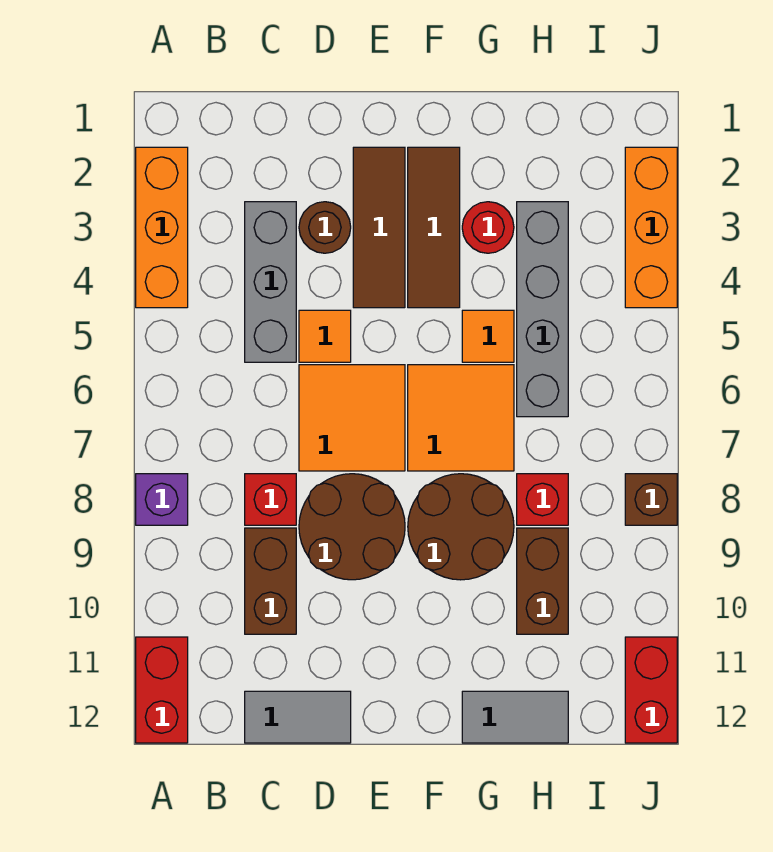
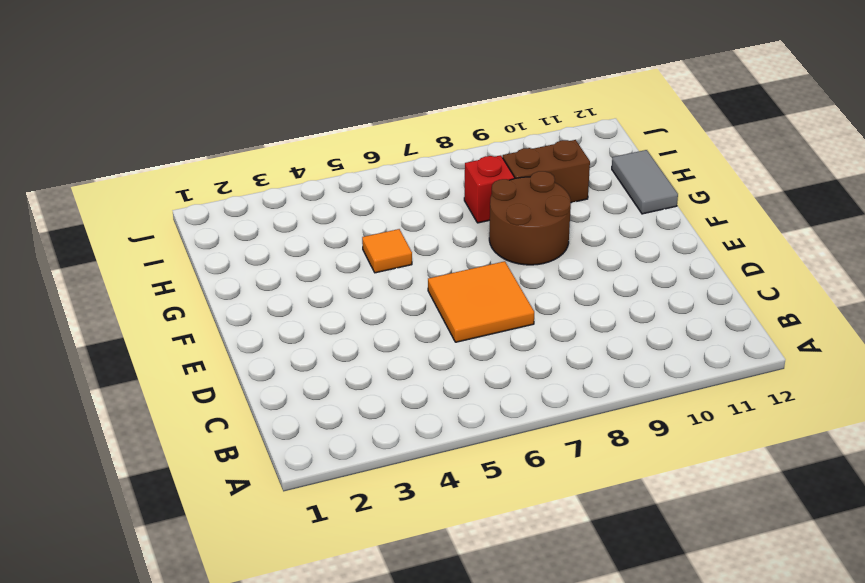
none -> orange 1x3 brick [136,147,188,308]
none -> purple 1x1 brick [136,474,188,525]
none -> red 1x2 brick [136,637,188,743]

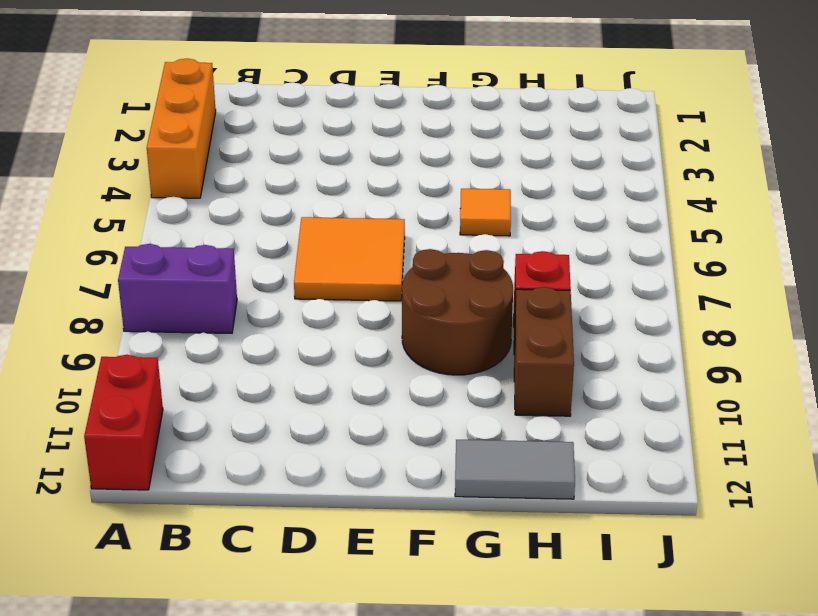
purple 1x2 brick [118,244,237,333] -> purple 1x1 brick [136,474,188,525]
none -> grey 1x3 brick [245,202,296,362]
none -> red 1x1 brick [245,474,296,525]
none -> brown 1x2 brick [245,528,296,634]

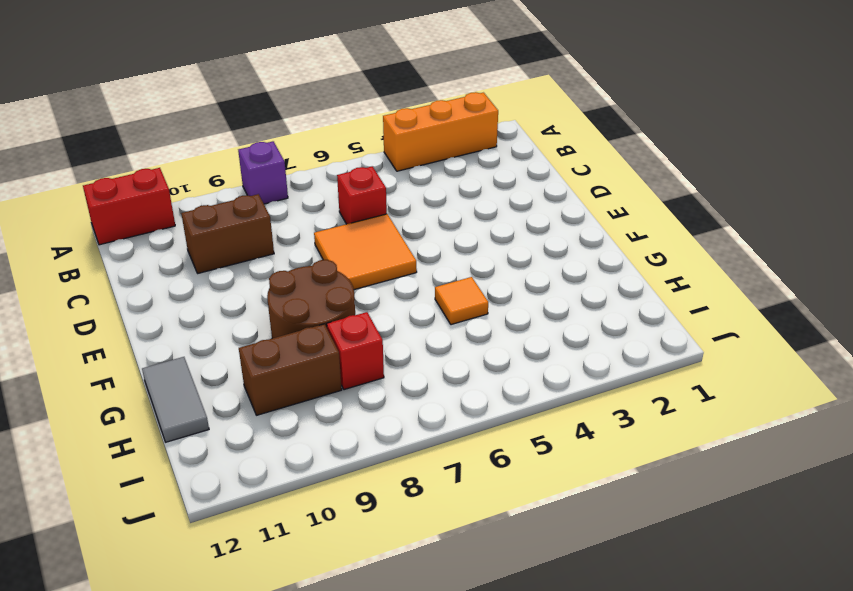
red 1x1 brick [337,166,387,224] -> red 1x1 brick moved to [245,474,296,525]
none -> grey 1x3 brick [245,202,296,362]
none -> grey 1x2 tile [245,691,351,743]
none -> brown 1x1 round brick [299,202,351,253]

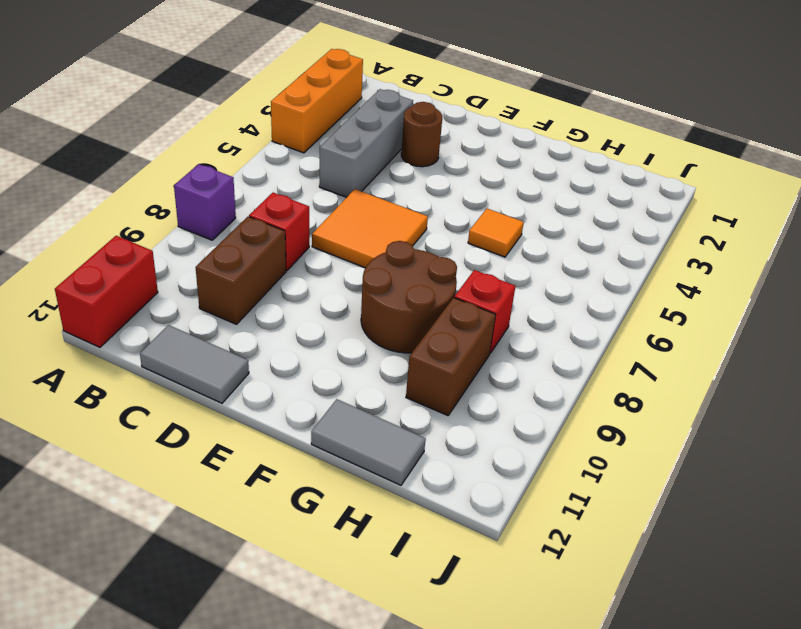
none -> orange 1x1 tile [299,310,351,362]
none -> brown 2x2 round brick [299,474,405,580]
none -> brown 1x3 tile [353,147,405,308]

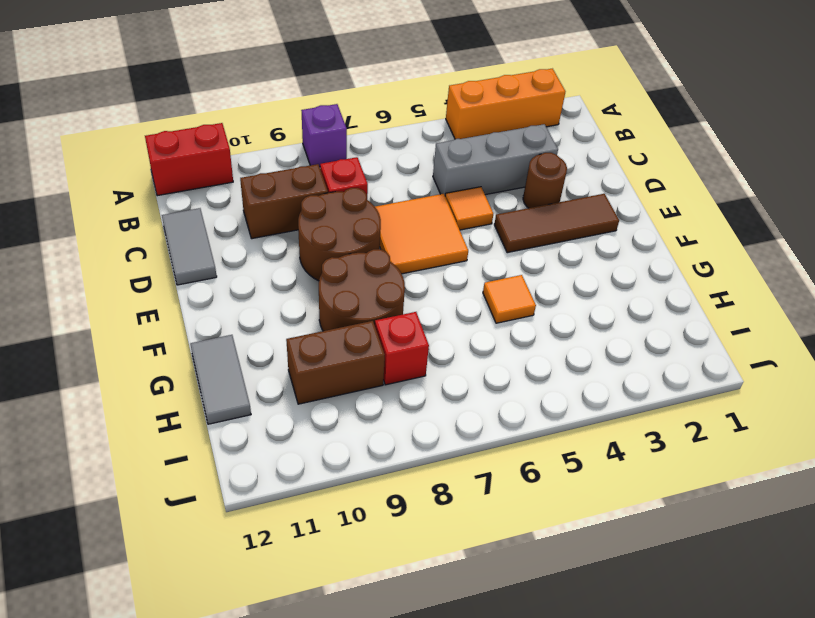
none -> brown 1x3 tile [408,147,460,308]
none -> orange 2x2 tile [408,365,514,471]
none -> red 1x1 round brick [462,202,514,253]

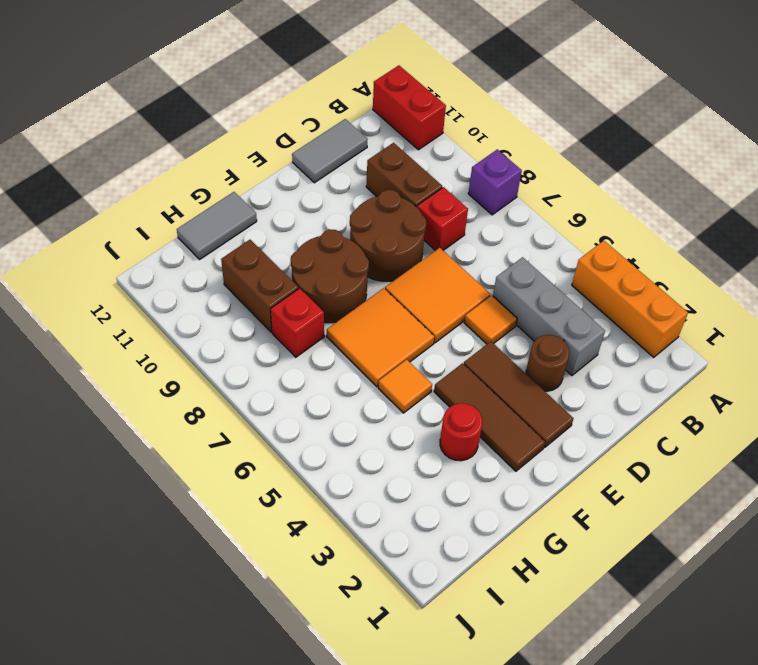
none -> grey 1x4 brick [517,202,568,417]
none -> orange 1x3 brick [625,147,677,308]
none -> brown 1x1 brick [625,474,677,525]

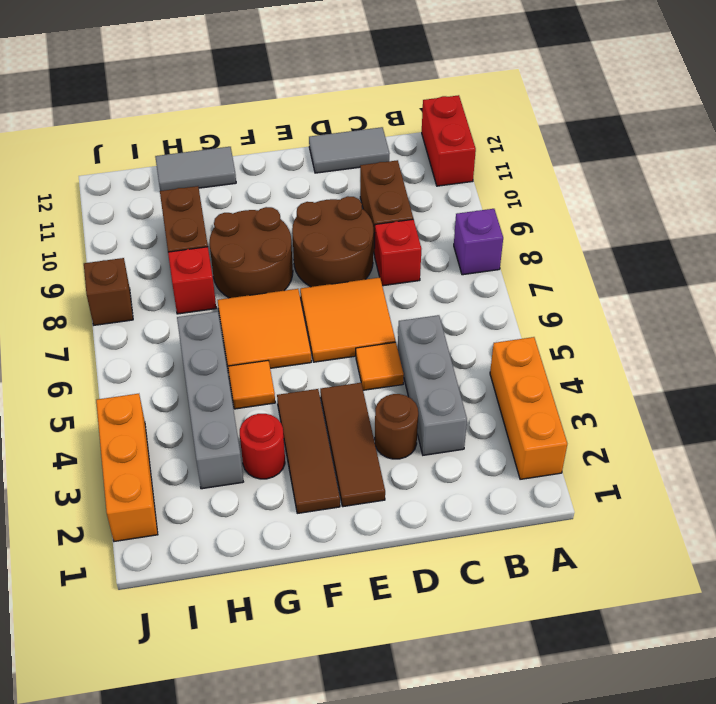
none -> red 1x2 brick [625,637,677,743]

